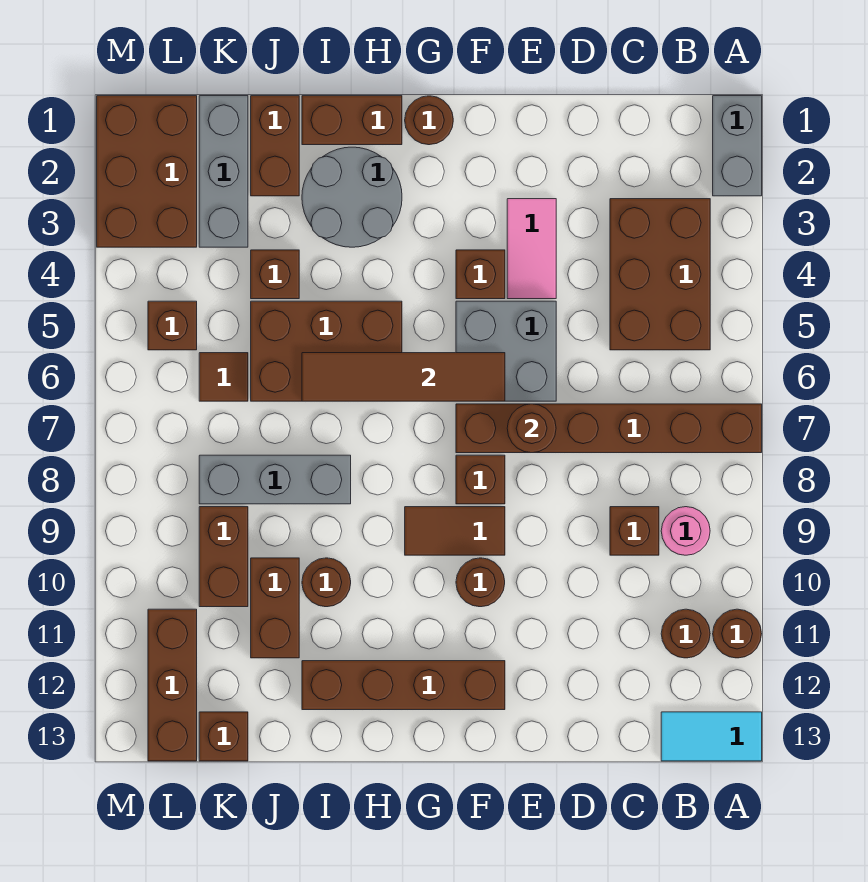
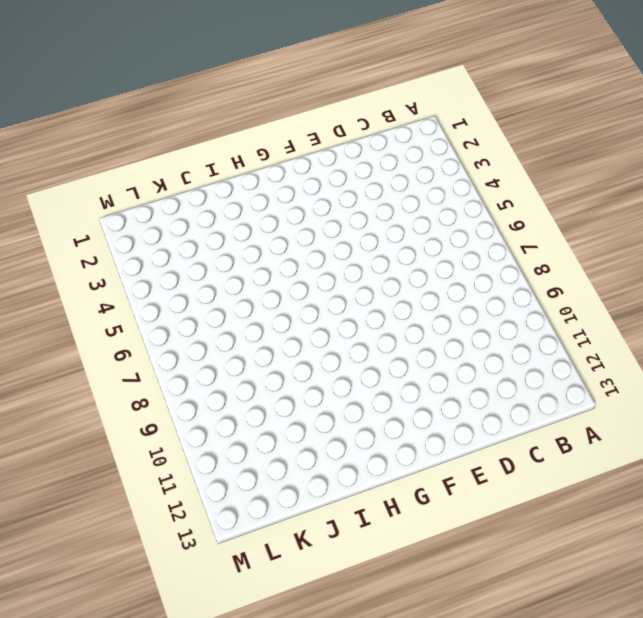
none -> grey 1x2 brick [713,96,762,196]
none -> brown 1x6 brick [456,404,762,453]
none -> brown 1x1 round brick [713,609,762,658]
none -> cyan 1x2 tile [661,712,762,761]

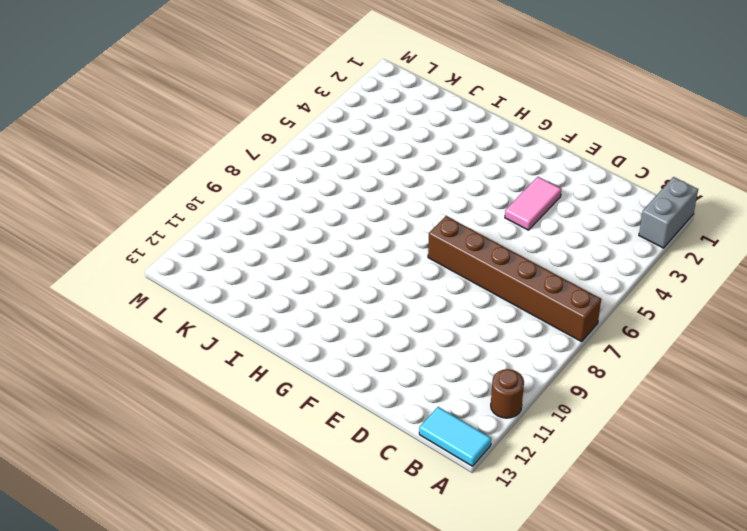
none -> brown 2x3 brick [610,199,710,350]
none -> pink 1x1 round brick [661,507,710,555]
none -> brown 1x1 round brick [661,609,710,658]
none -> brown 1x1 brick [610,507,659,555]

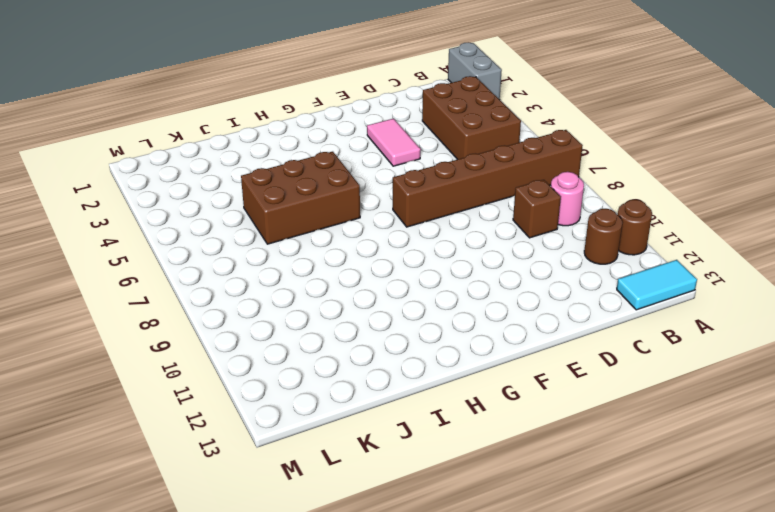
none -> grey 2x2 brick [456,301,556,401]
none -> brown 1x1 brick [456,250,505,299]
none -> brown 1x1 brick [456,455,505,504]
none -> brown 1x2 tile [405,507,505,555]

